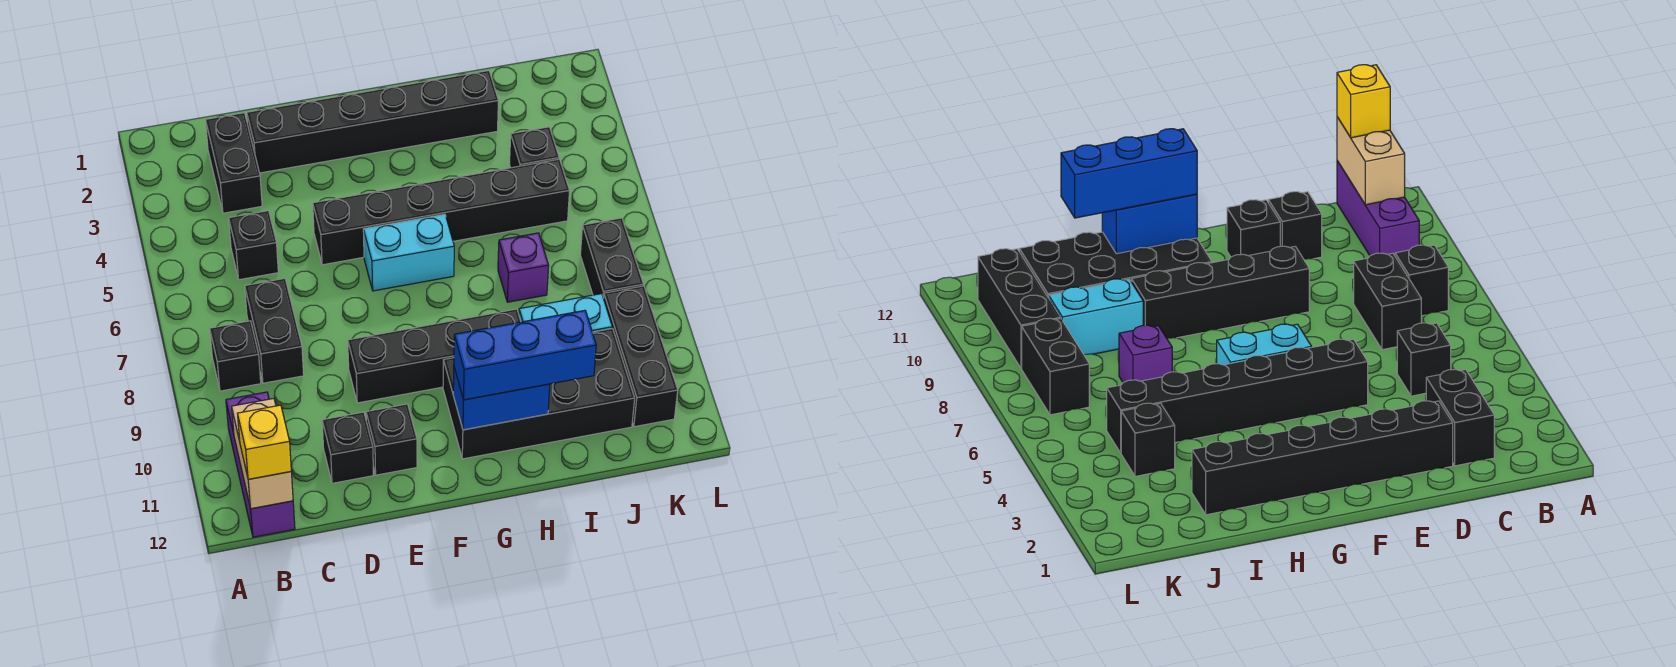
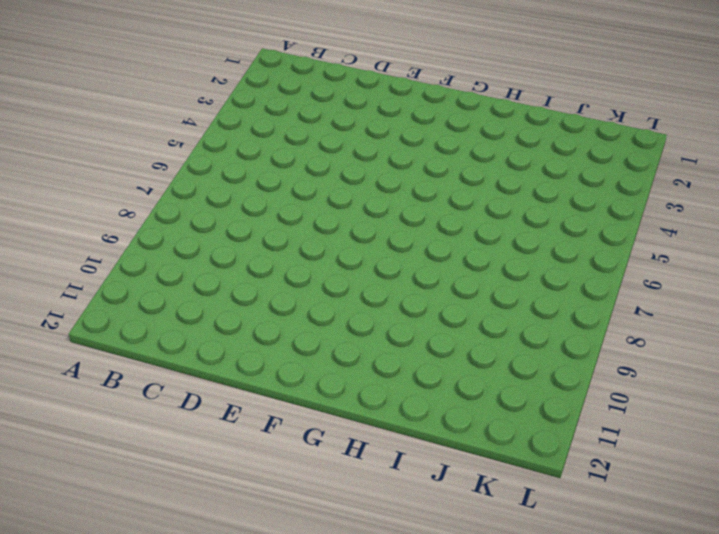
none -> black 1x1 brick [210,321,261,391]
none -> purple 1x3 brick [226,392,295,537]
none -> black 1x2 brick [206,113,262,213]

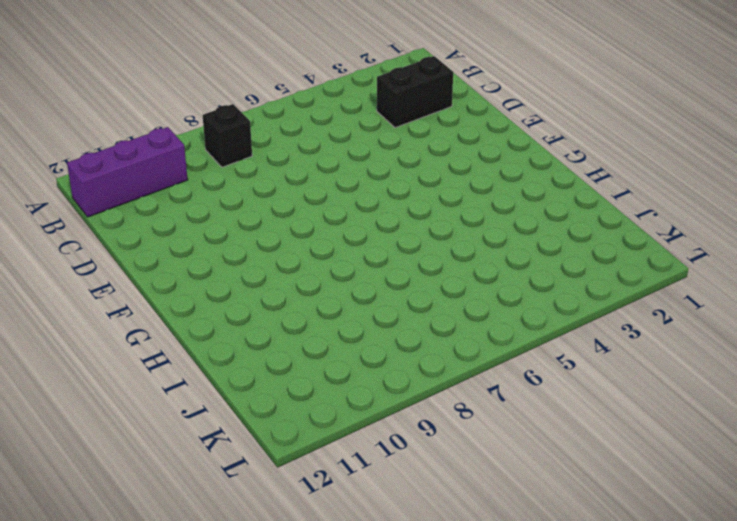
none -> black 1x1 brick [229,211,278,280]
none -> black 1x2 brick [245,278,304,383]
none -> black 1x6 brick [247,71,498,173]

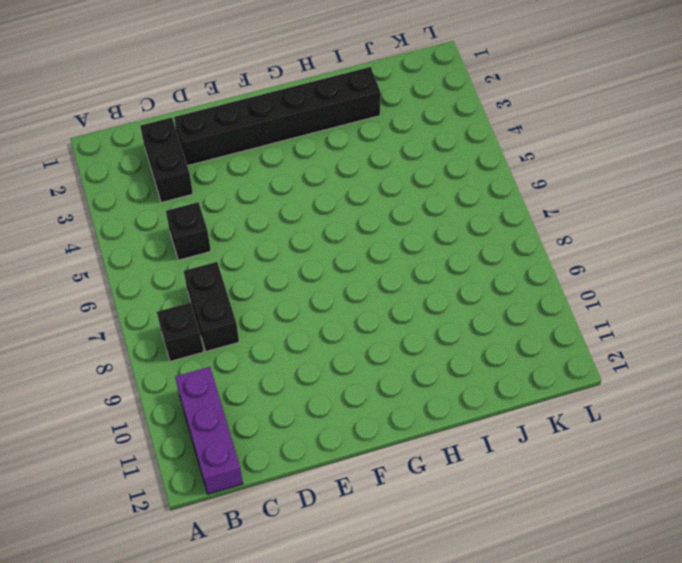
none -> black 1x1 brick [322,412,373,483]
none -> black 1x6 brick [313,159,570,265]
none -> black 1x4 brick [348,309,521,403]

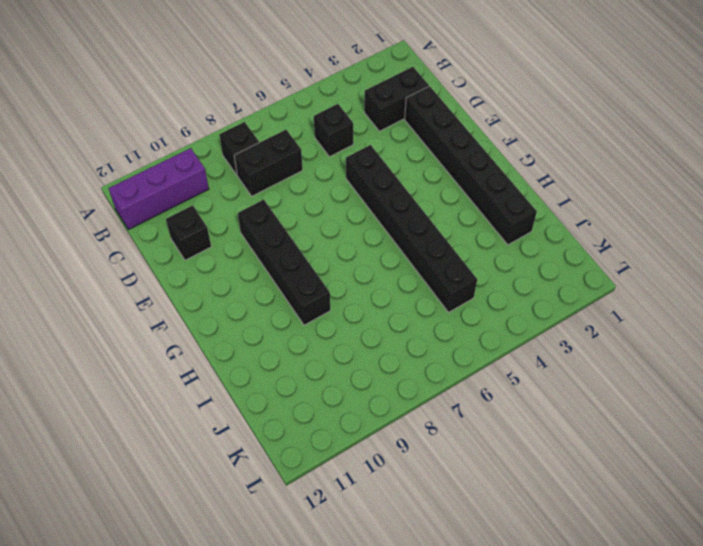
none -> black 1x1 brick [366,404,417,475]
none -> cyan 1x2 brick [363,214,454,291]
none -> black 2x4 brick [443,328,635,459]

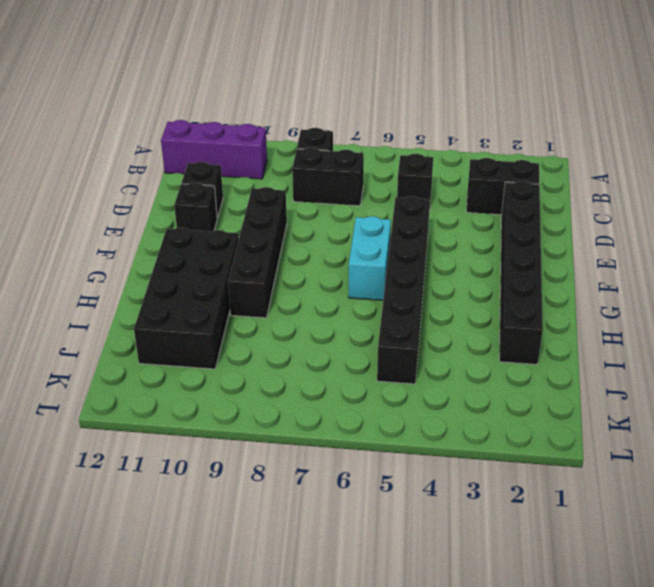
none -> purple 1x1 brick [498,233,549,302]
none -> cyan 1x2 brick [519,294,612,332]
none -> black 1x1 brick [510,127,559,168]

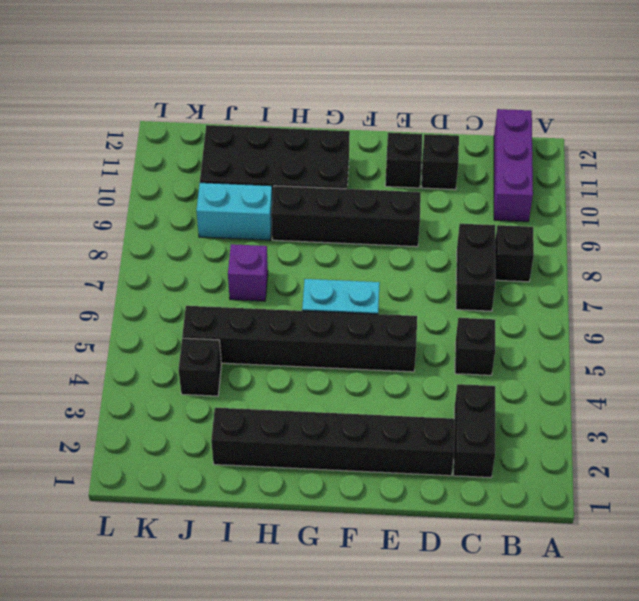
none -> black 1x2 brick [580,218,644,298]
none -> black 1x3 brick [604,286,678,427]
none -> tan 1x2 brick [232,398,293,509]

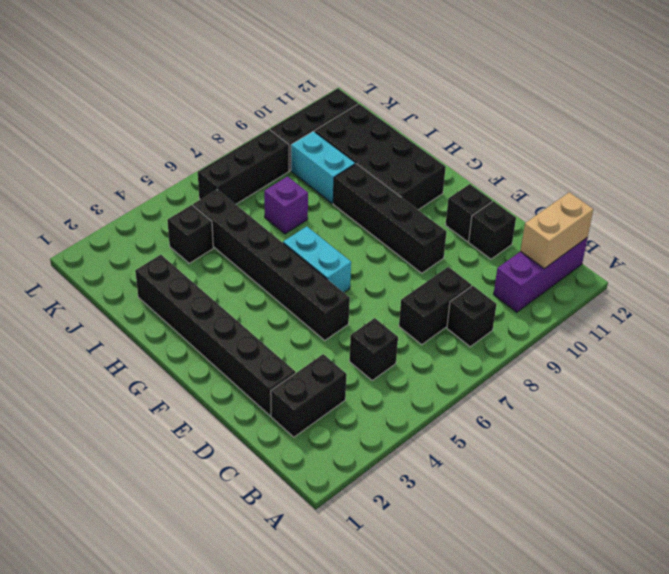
black 1x3 brick [198,129,289,204] -> black 1x2 brick [580,218,644,298]
none -> blue 1x2 brick [453,368,550,430]
none -> yellow 1x1 brick [237,405,291,479]
none -> blue 1x3 brick [454,310,596,400]

